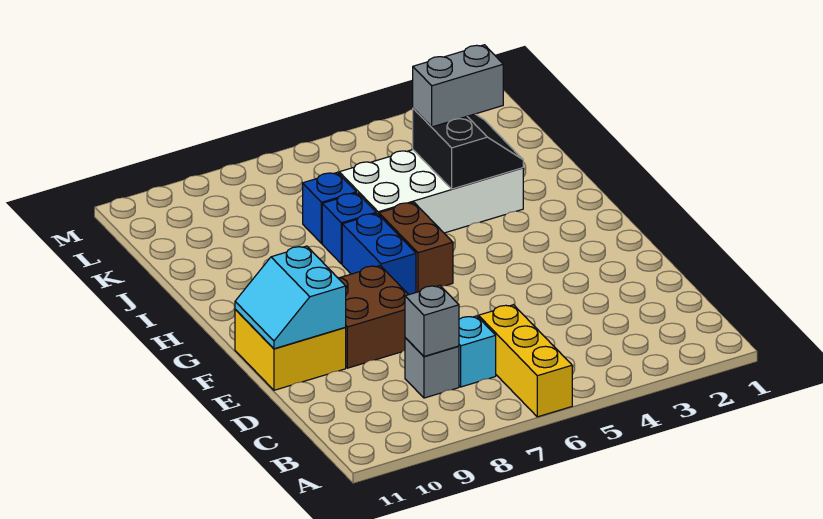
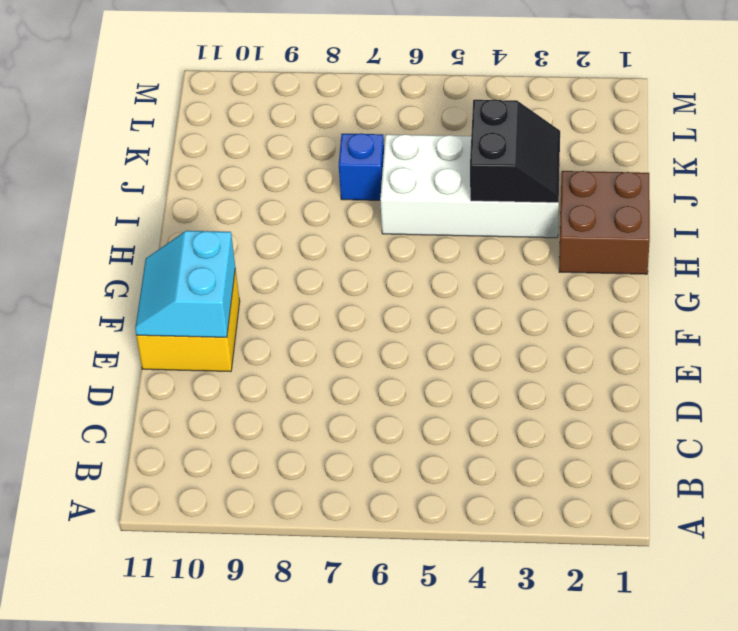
brown 2x2 brick [559,171,650,274] -> brown 2x2 brick moved to [338,266,409,368]
none -> yellow 1x3 brick [478,305,572,417]
none -> cyan 1x1 brick [459,316,496,387]
none -> grey 1x1 brick [405,338,459,398]

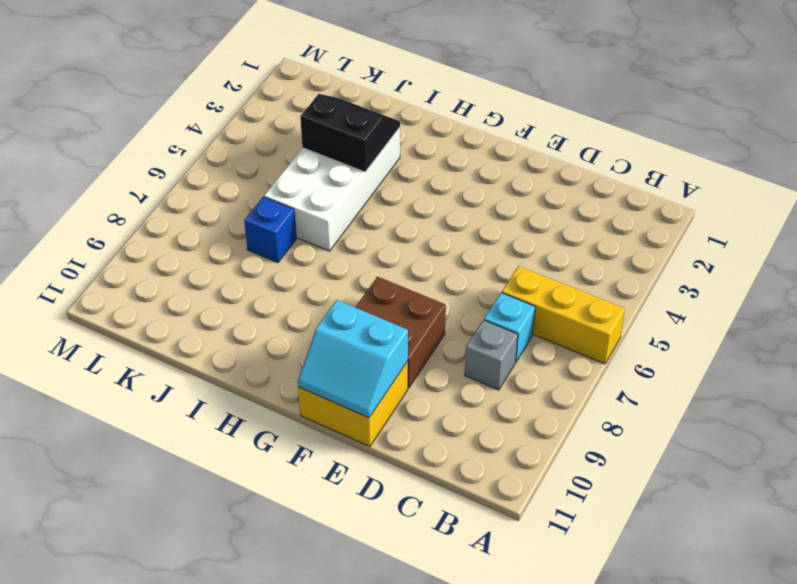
none -> brown 1x2 brick [379,202,453,292]
none -> blue 1x2 brick [342,213,416,295]
none -> blue 1x1 brick [322,193,376,264]

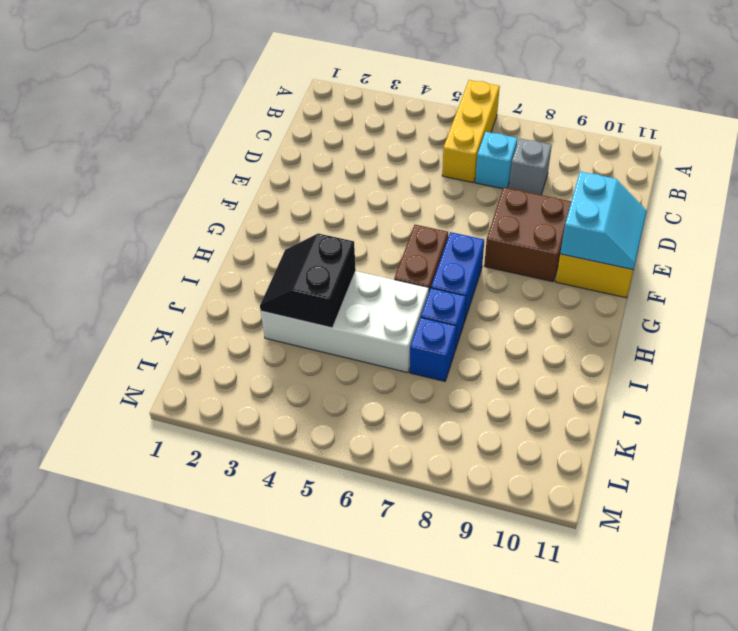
none -> grey 1x1 brick [405,285,459,356]
none -> grey 1x2 brick [413,45,503,127]

